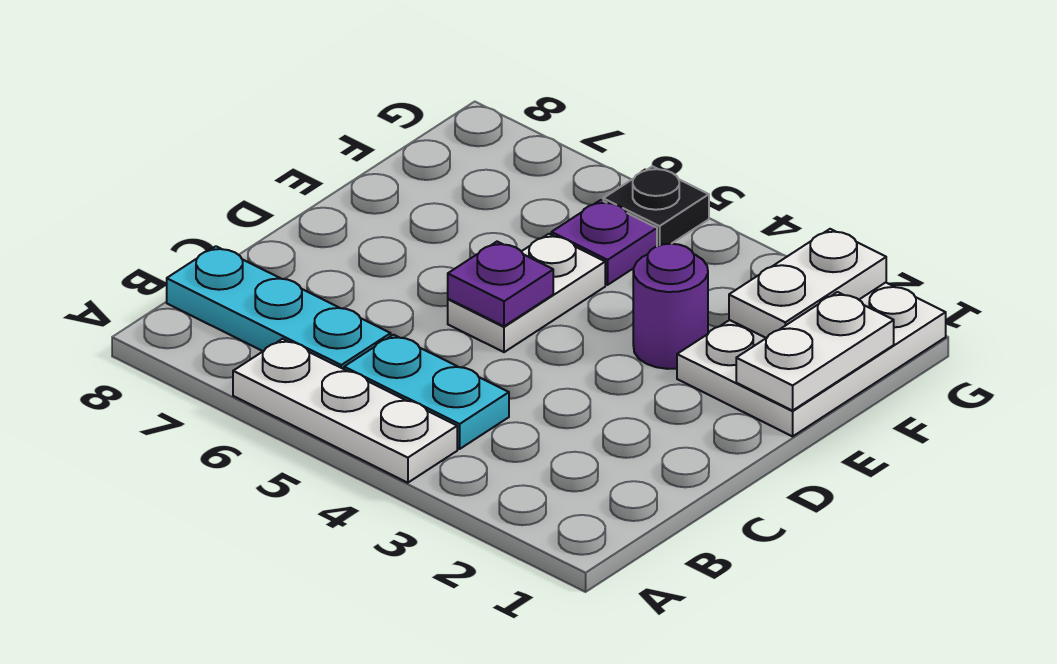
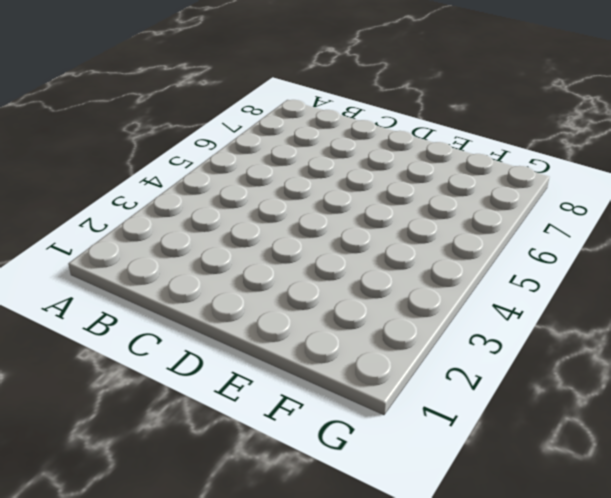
none -> white 1x3 plate [233,339,457,483]
none -> cyan 1x2 plate [344,335,509,449]

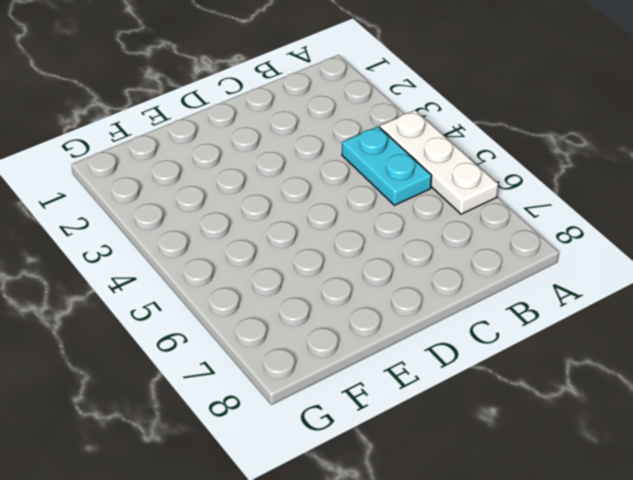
none -> cyan 1x3 plate [167,246,391,369]
none -> white 1x2 plate [448,234,605,352]

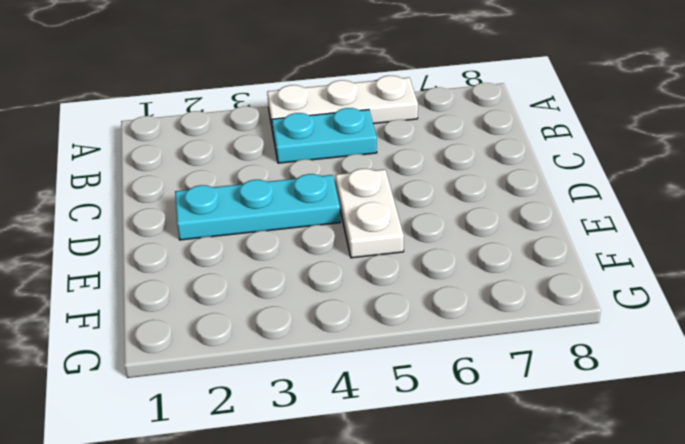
cyan 1x3 plate [175,174,340,240] -> cyan 1x3 plate moved to [167,246,391,369]
none -> white 2x3 plate [677,282,946,436]
none -> purple 1x1 round brick [633,244,708,369]

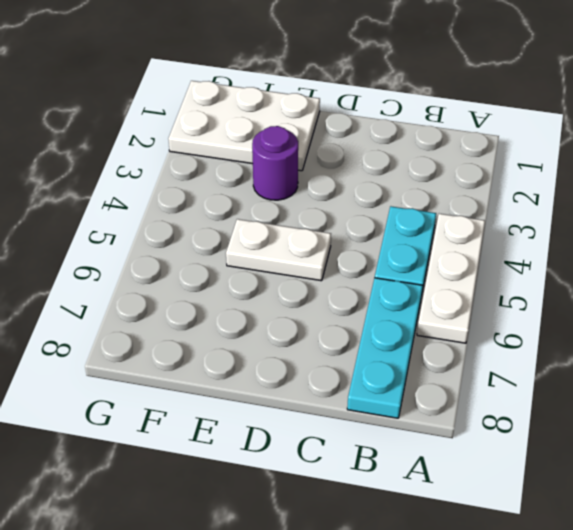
none -> purple 1x1 plate [551,200,657,285]
none -> black 1x1 plate [603,166,709,246]

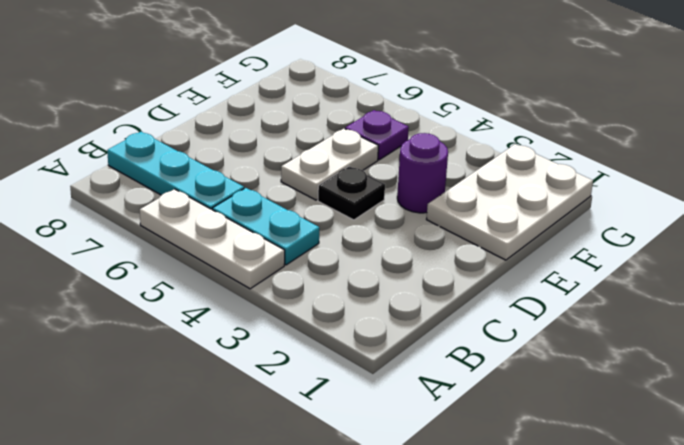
black 1x1 plate [318,166,385,220] -> black 1x1 plate moved to [603,166,709,246]
none -> purple 1x1 plate [448,242,553,326]
none -> white 1x2 plate [736,292,894,411]

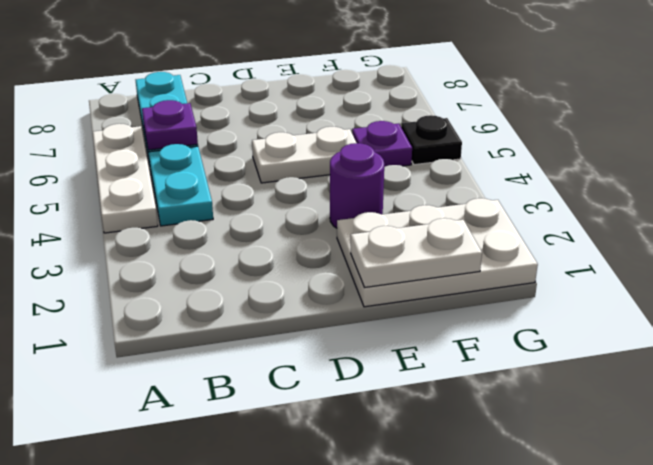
purple 1x1 plate [142,100,198,150] -> purple 1x1 plate moved to [448,242,553,326]
none -> white 1x2 plate [729,229,886,338]

